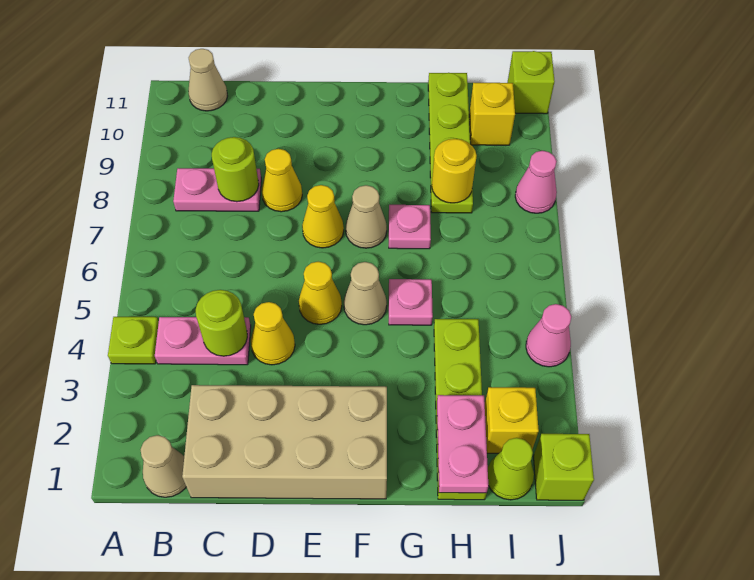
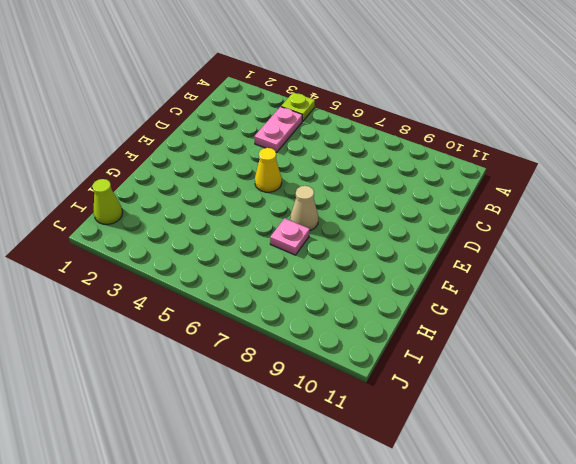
none -> tan 1x1 cone [141,435,186,497]
none -> pink 1x2 plate [173,168,261,211]
none -> tan 1x1 cone [188,49,227,111]

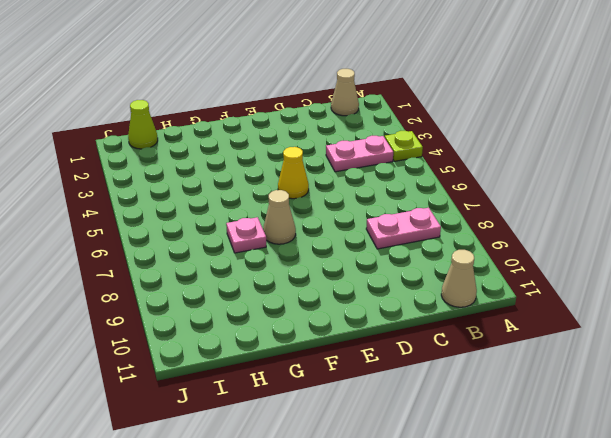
none -> tan 2x4 brick [182,385,387,499]
none -> yellow 1x1 cone [251,302,295,365]
none -> yellow 1x1 cone [262,149,302,212]

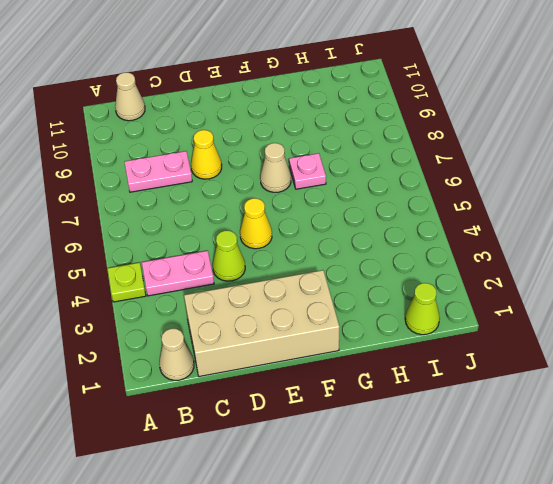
lime 1x1 cone [213,231,245,281] -> yellow 1x1 cone [251,302,295,365]
none -> yellow 1x1 cone [302,185,344,248]
none -> tan 1x1 cone [344,262,387,325]
none -> pink 1x1 plate [389,279,433,325]

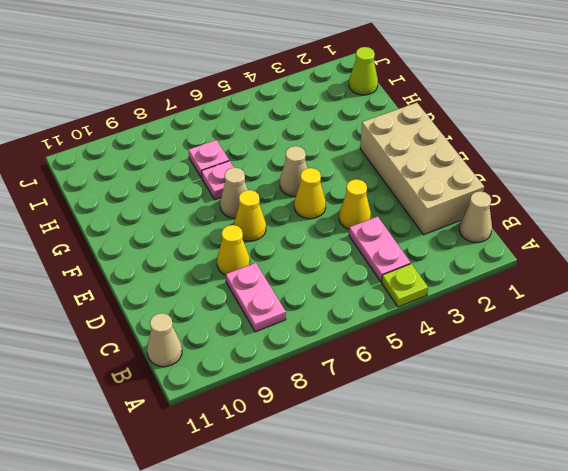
pink 1x1 plate [189,140,229,178] -> pink 1x1 plate moved to [389,279,433,325]
none -> lime 1x4 plate [434,319,486,500]
none -> lime 1x4 plate [428,73,473,213]
none -> yellow 1x1 brick [485,387,539,453]

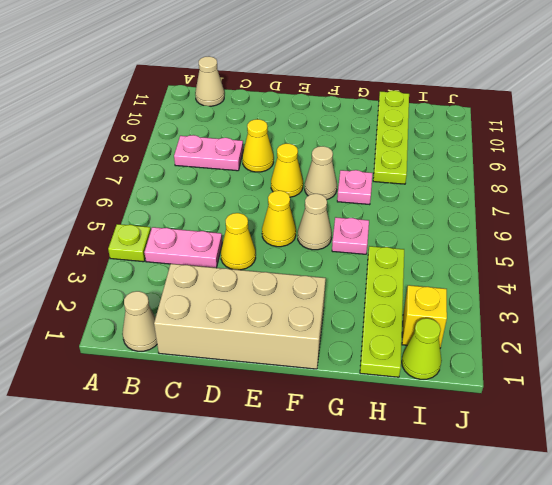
none -> yellow 1x1 brick [469,83,515,145]
none -> lime 1x1 brick [534,434,594,500]
none -> pink 1x1 cone [526,304,571,367]

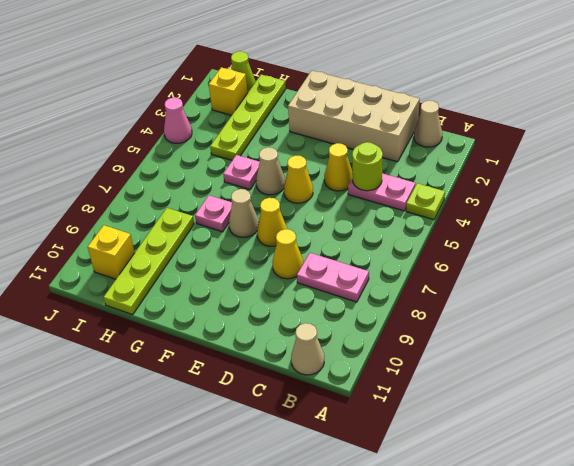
none -> lime 1x1 brick [534,434,594,500]
none -> pink 1x1 cone [515,151,557,213]
none -> lime 1x1 brick [507,51,555,114]

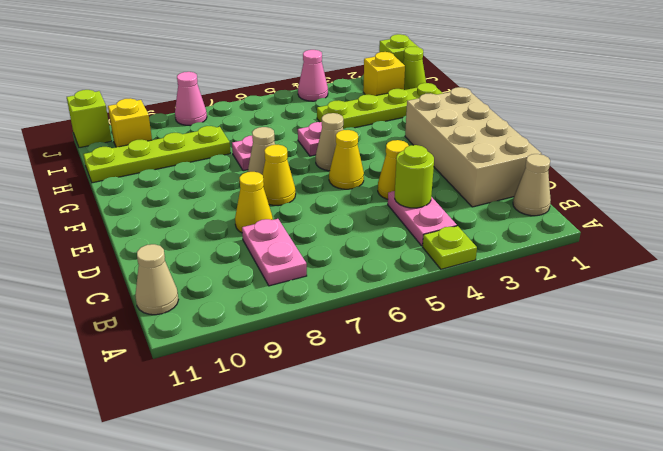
none -> lime 1x1 round brick [212,137,259,202]
none -> pink 1x2 plate [437,395,488,493]
none -> yellow 1x1 round brick [432,139,477,203]

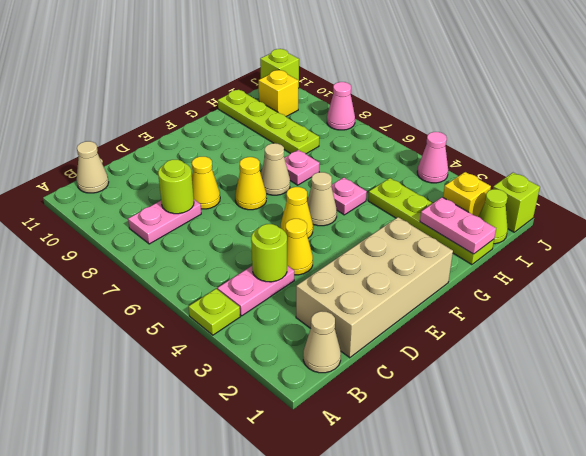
none -> yellow 1x1 round brick [432,139,477,203]

